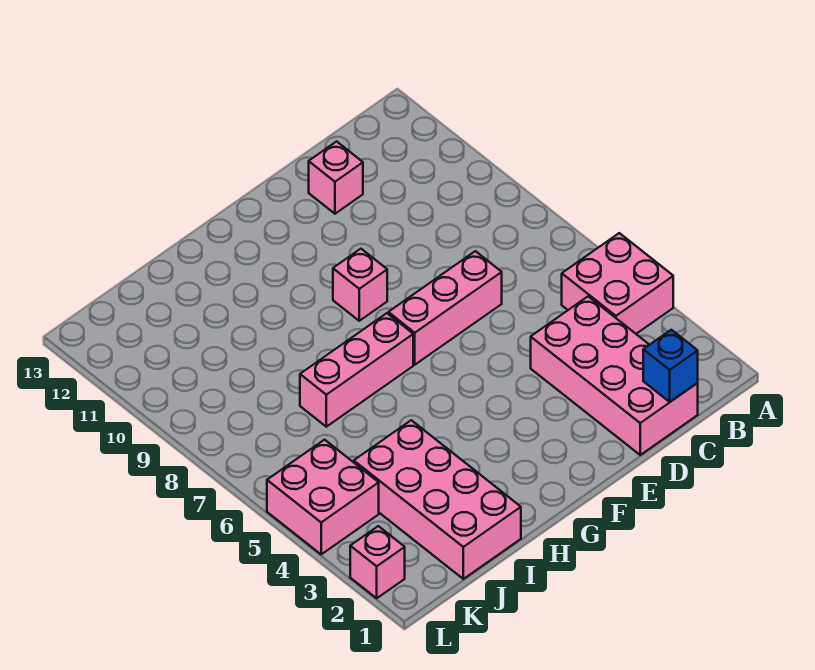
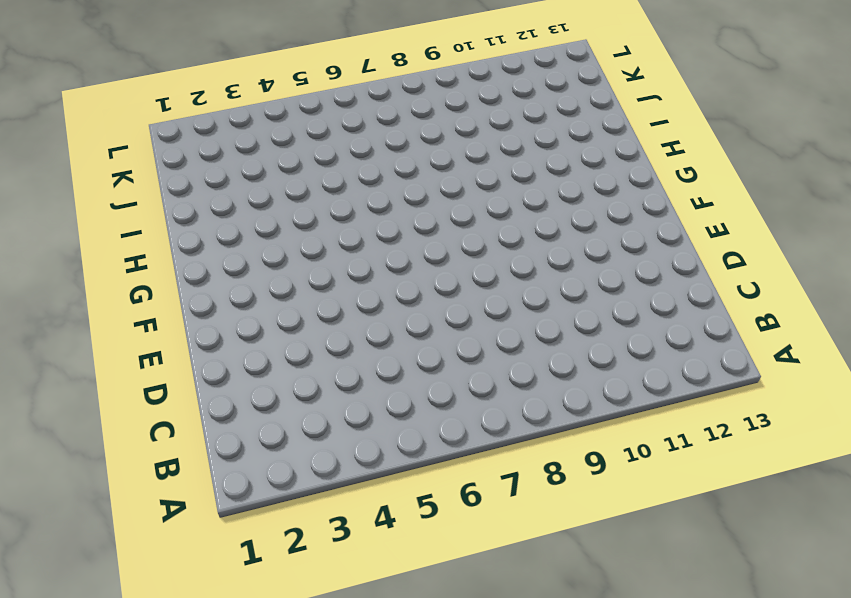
none -> pink 2x2 brick [562,233,673,334]
none -> pink 2x4 brick [531,296,698,455]

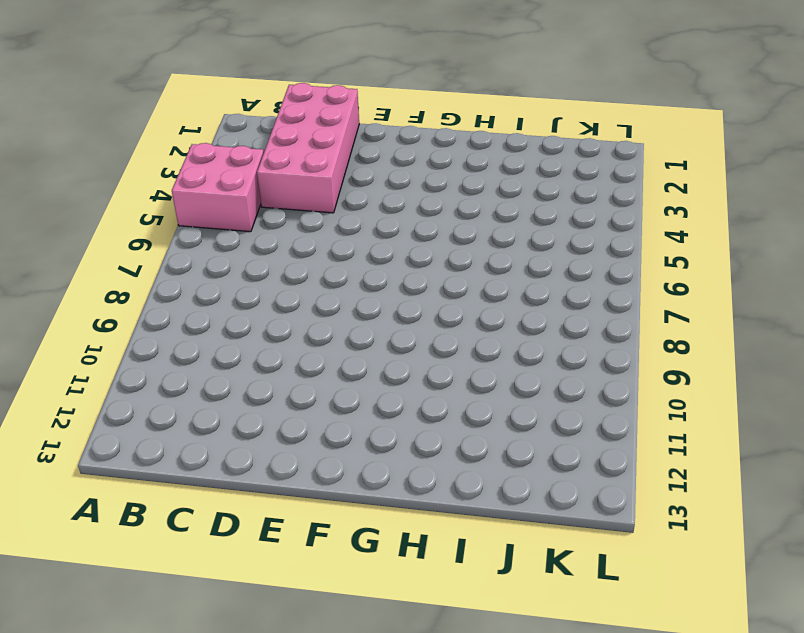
none -> pink 1x3 brick [388,251,502,365]
none -> pink 1x1 brick [309,141,363,214]

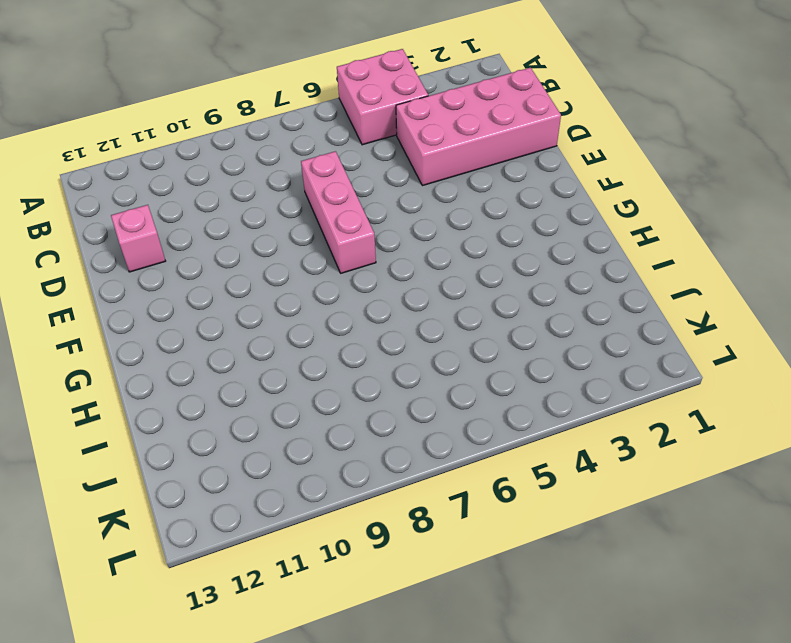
none -> pink 1x1 brick [333,249,387,321]
none -> pink 1x3 brick [300,313,413,427]

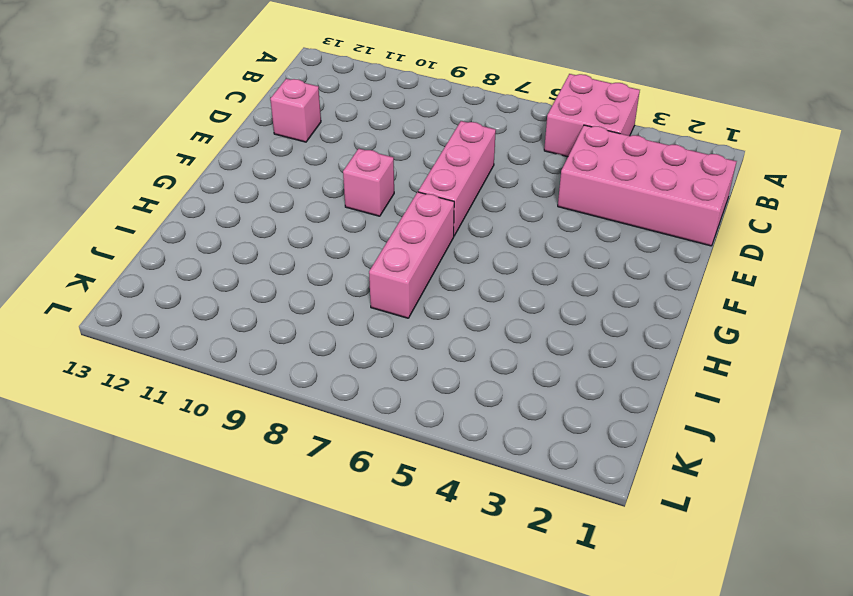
none -> pink 2x4 brick [354,420,521,579]
none -> pink 2x2 brick [267,440,379,554]

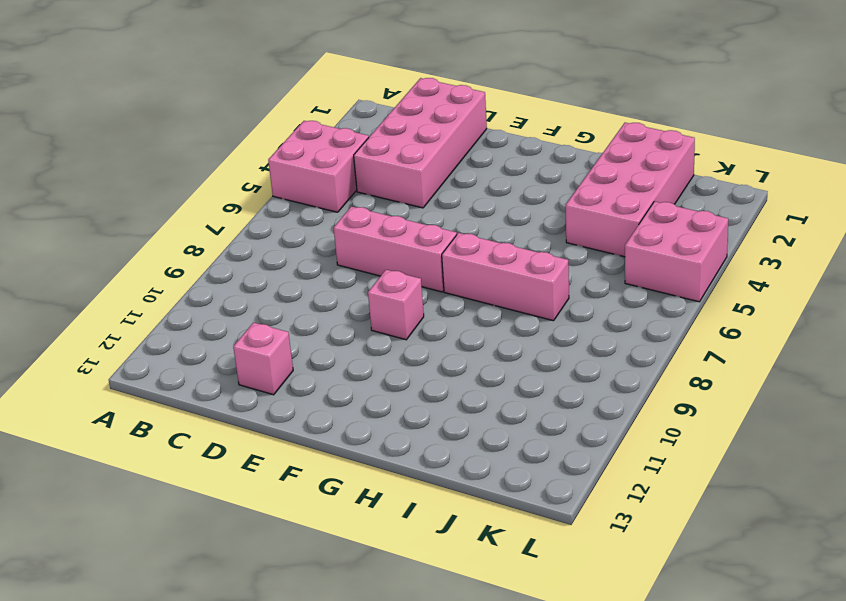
none -> pink 1x1 brick [350,526,405,598]
none -> blue 1x1 brick [643,330,698,402]

